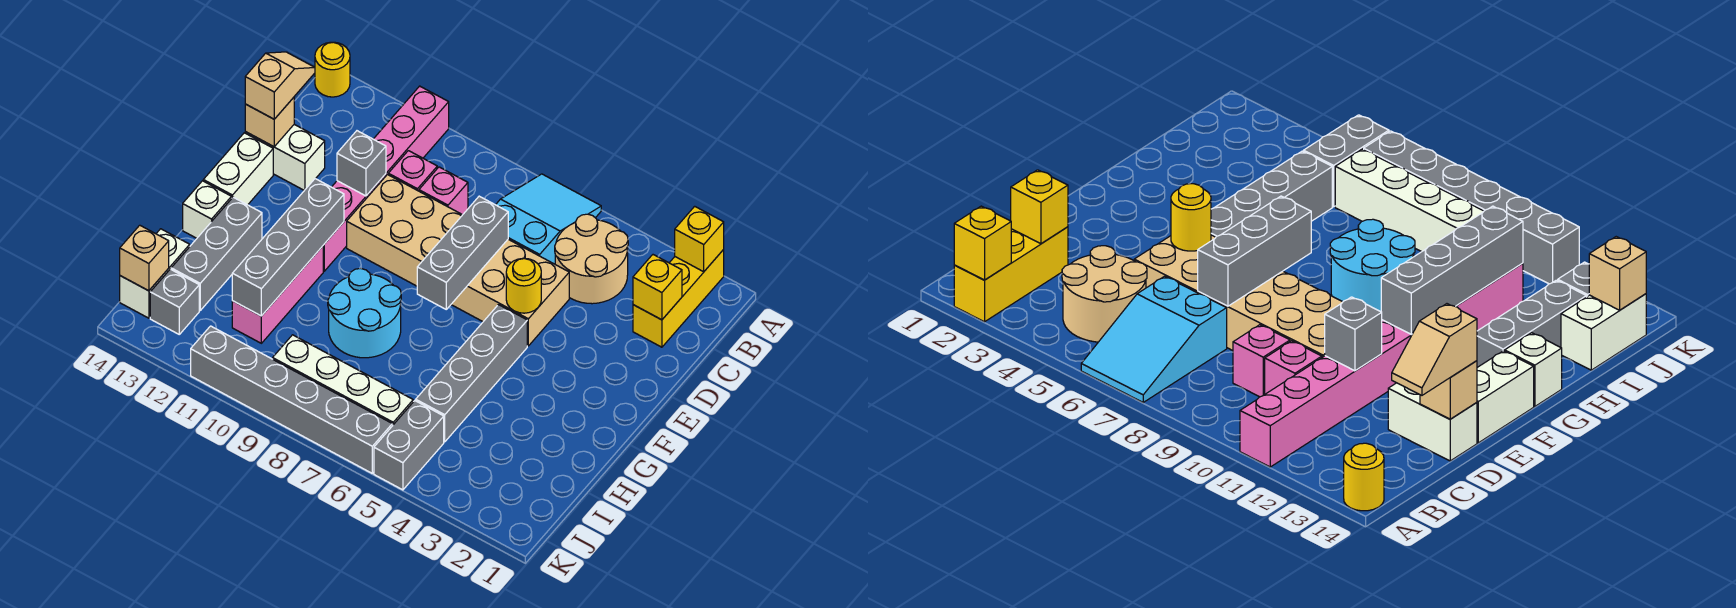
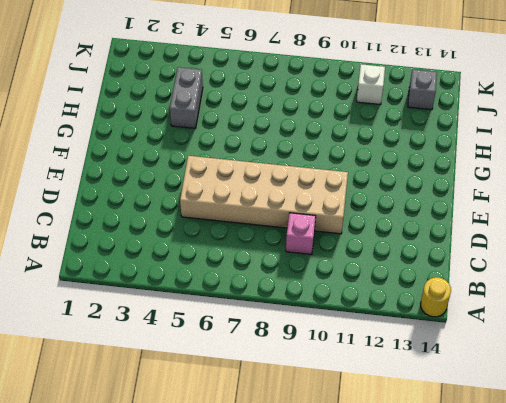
grey 1x2 brick [170,67,203,128] -> grey 1x2 brick moved to [374,401,444,490]
white 1x1 brick [357,64,385,105] -> white 1x1 brick moved to [183,181,232,238]
none -> yellow 1x3 brick [633,250,724,347]
none -> cyan 2x3 slope [496,174,601,264]
none -> pink 1x6 brick [323,86,449,271]

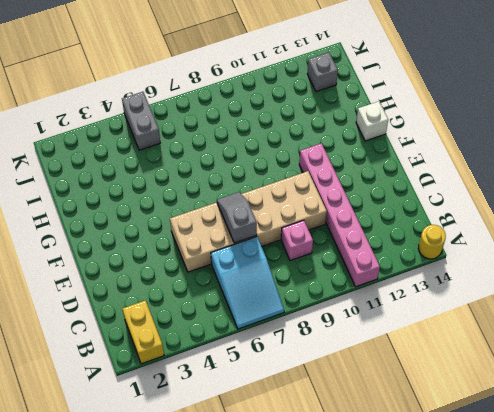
yellow 1x2 brick [123,300,164,364] -> yellow 1x3 brick [633,250,724,347]
grey 1x2 slope [217,192,257,243] -> grey 1x3 brick [417,196,508,309]
none -> tan 2x2 round brick [555,214,628,304]
none -> pink 1x1 brick [388,151,437,191]
none -> white 1x2 brick [245,124,325,190]

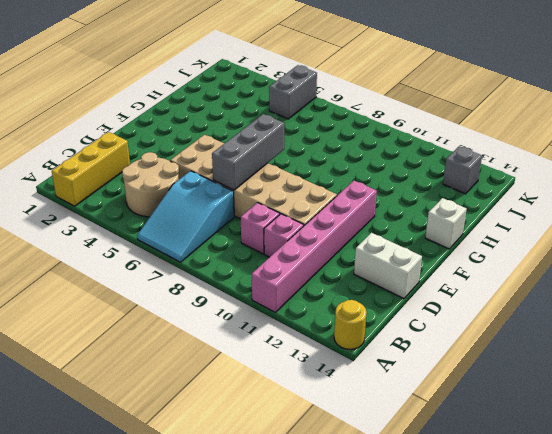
none -> white 1x2 brick [203,133,273,205]
none -> grey 1x4 brick [416,305,527,442]
none -> cyan 2x2 round brick [328,268,401,358]

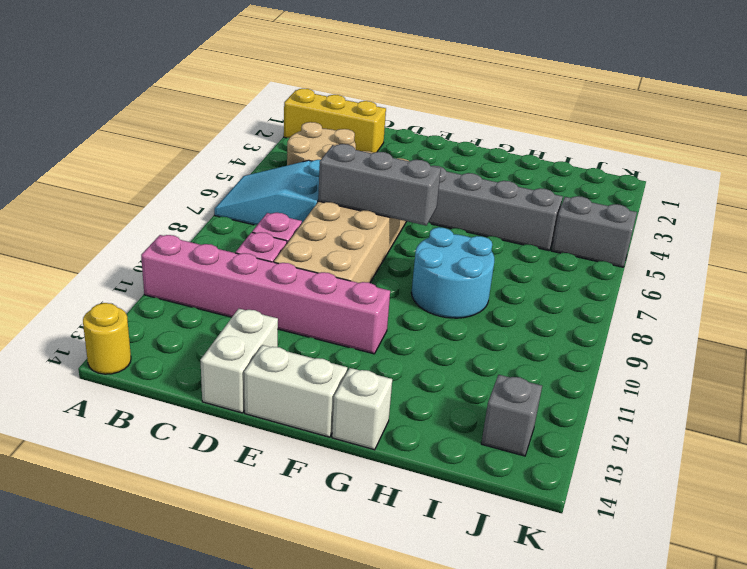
none -> pink 1x3 brick [232,246,323,343]
none -> grey 1x3 brick [171,197,262,310]
none -> white 1x2 brick [120,229,190,318]

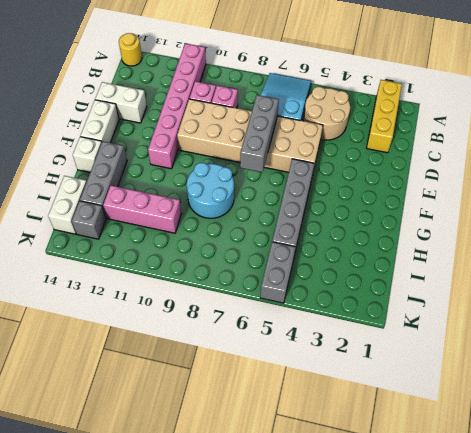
pink 1x3 brick [103,186,181,233] -> pink 1x3 brick turned to [232,246,323,343]
none -> white 1x4 brick [273,335,413,426]
none -> grey 1x6 brick [191,326,392,473]
none -> yellow 1x1 brick [675,206,724,272]

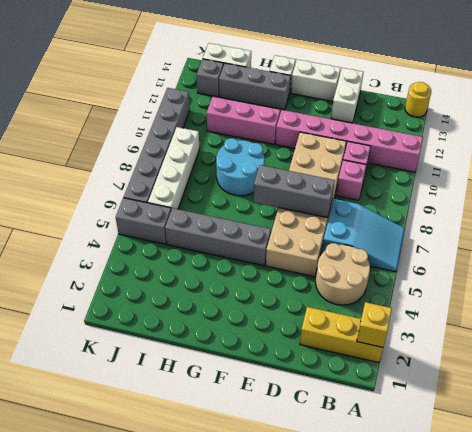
none -> yellow 1x1 brick [633,255,682,320]
none -> grey 1x1 brick [337,131,386,196]
none -> tan 1x1 brick [245,97,294,147]

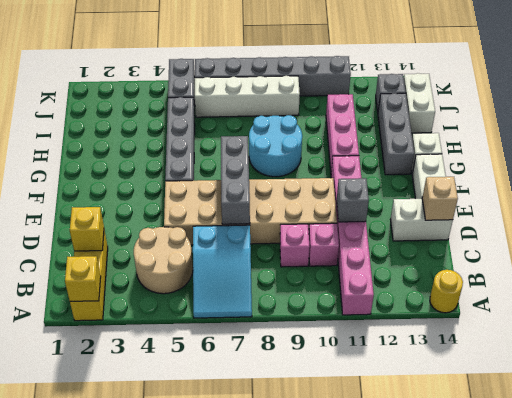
none -> yellow 1x1 round brick [506,258,541,313]
none -> grey 1x4 brick [232,179,344,316]
none -> tan 1x1 brick [120,225,169,291]

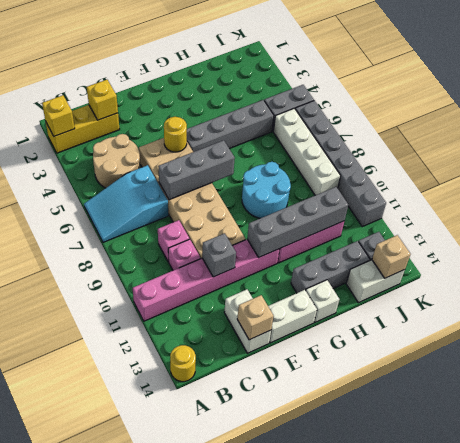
none -> tan 1x2 slope [245,52,315,119]

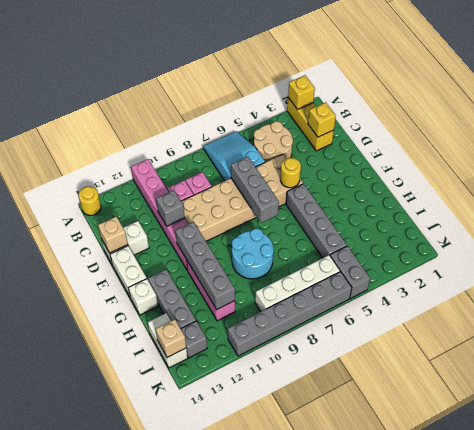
none -> tan 1x2 slope [245,52,315,119]

